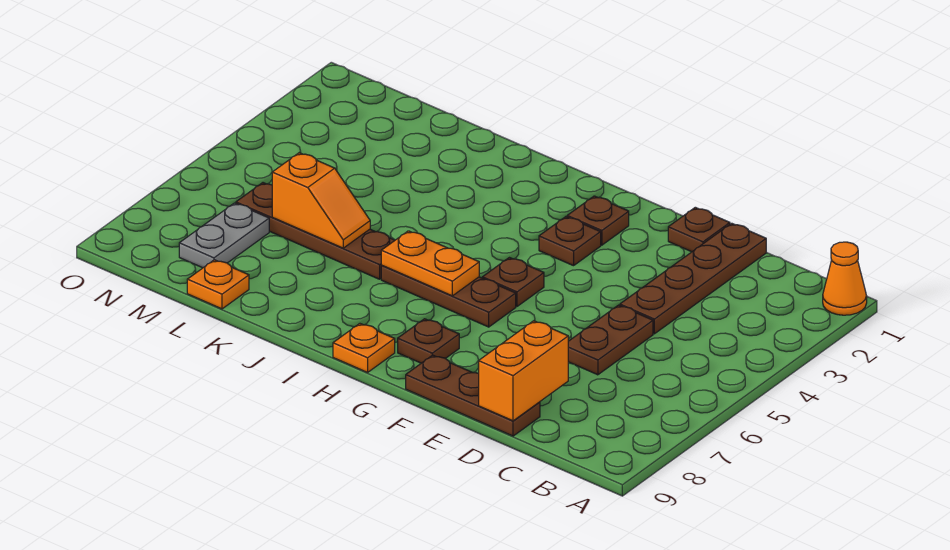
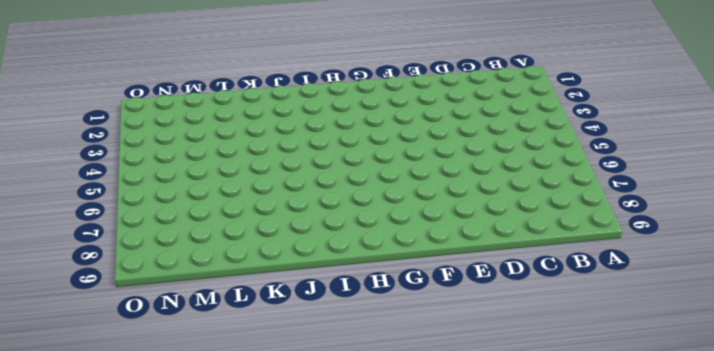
none -> orange 1x1 cone [823,242,867,315]
none -> brown 1x4 plate [620,223,766,334]
none -> brown 1x2 plate [568,305,653,375]

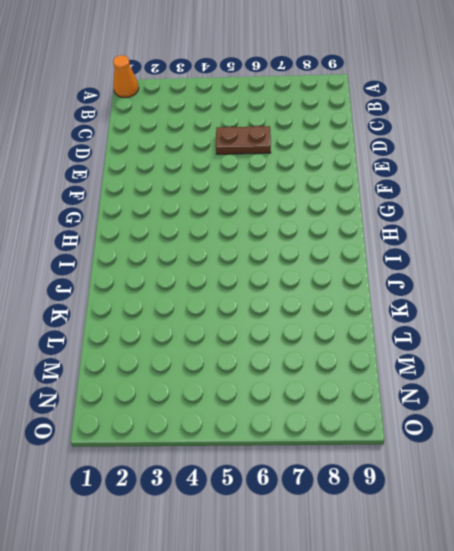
none -> brown 1x4 plate [620,223,766,334]
none -> brown 1x3 plate [406,355,540,436]
none -> brown 1x1 plate [668,207,730,252]

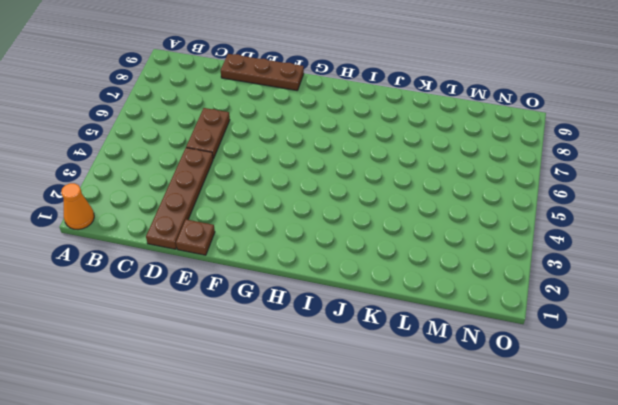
none -> brown 1x1 plate [567,196,629,245]
none -> brown 1x1 plate [539,217,601,266]
none -> brown 1x1 plate [482,258,544,306]

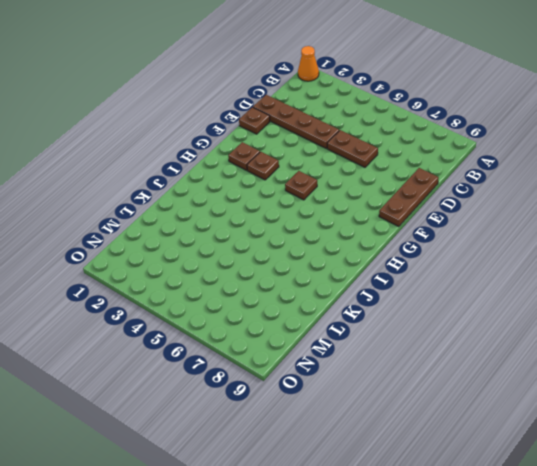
none -> brown 1x3 plate [381,266,516,327]
none -> brown 1x1 plate [398,319,459,363]
none -> orange 1x1 plate [333,324,395,372]

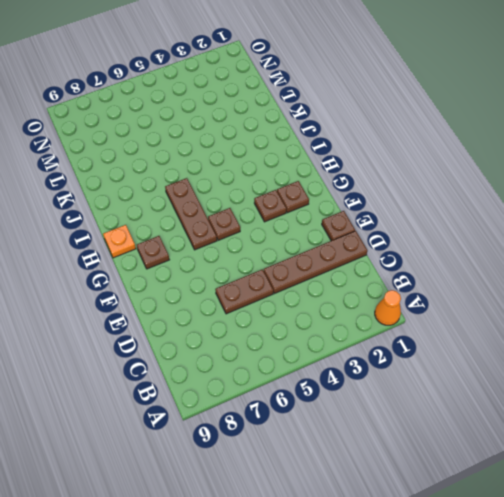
none -> brown 1x3 plate [406,355,540,436]
none -> brown 1x4 plate [236,183,395,279]
none -> orange 1x1 plate [187,260,249,309]

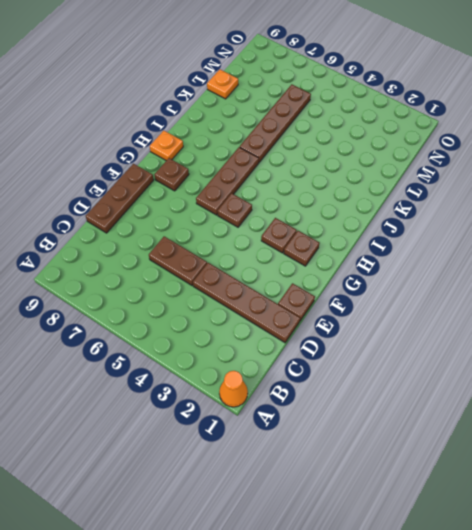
none -> grey 1x2 plate [179,203,269,268]
none -> orange 1x2 brick [479,321,568,421]
none -> orange 1x2 plate [381,231,479,296]

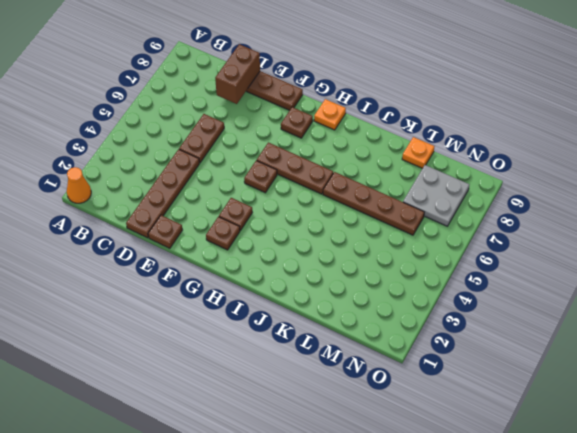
brown 1x2 brick [215,44,260,104] -> orange 1x2 brick [479,321,568,421]
grey 2x2 plate [403,165,469,226] -> grey 1x2 plate [179,203,269,268]
none -> orange 1x2 plate [381,231,479,296]
none -> orange 1x2 slope [272,153,370,248]

